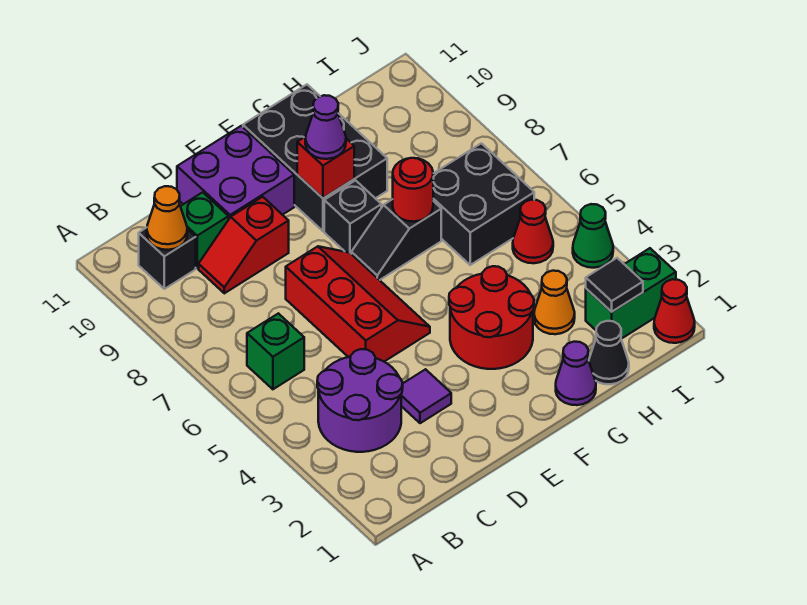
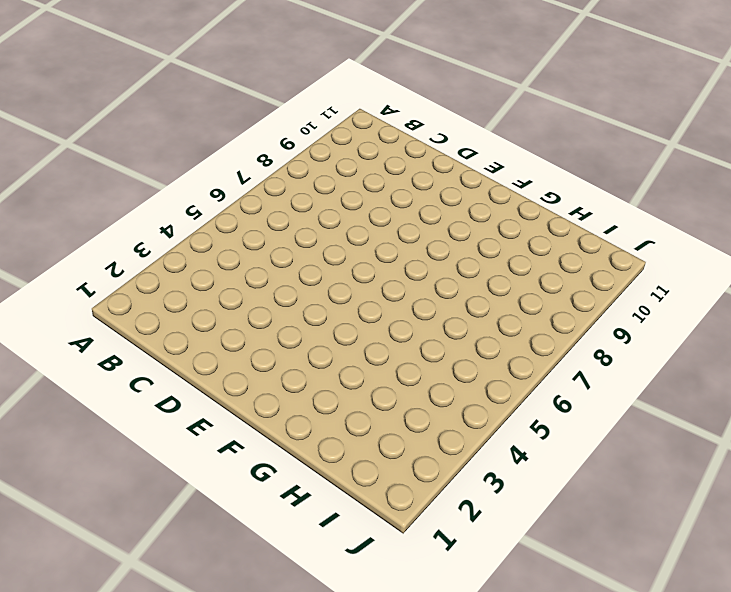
none -> purple 2x2 round brick [317,349,403,452]
none -> green 1x1 brick [247,313,304,389]
none -> black 1x1 brick [139,228,196,289]

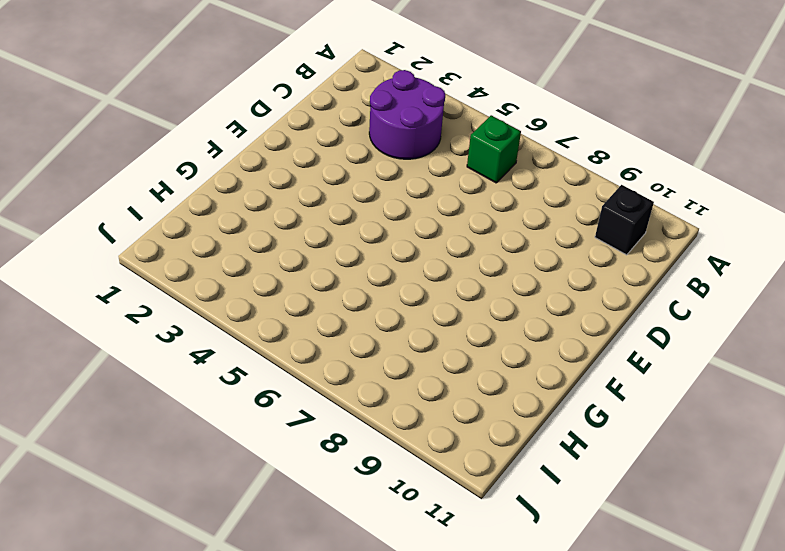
none -> red 1x2 slope [199,197,289,293]
none -> green 1x1 brick [180,192,229,268]
none -> purple 1x1 tile [401,369,451,423]

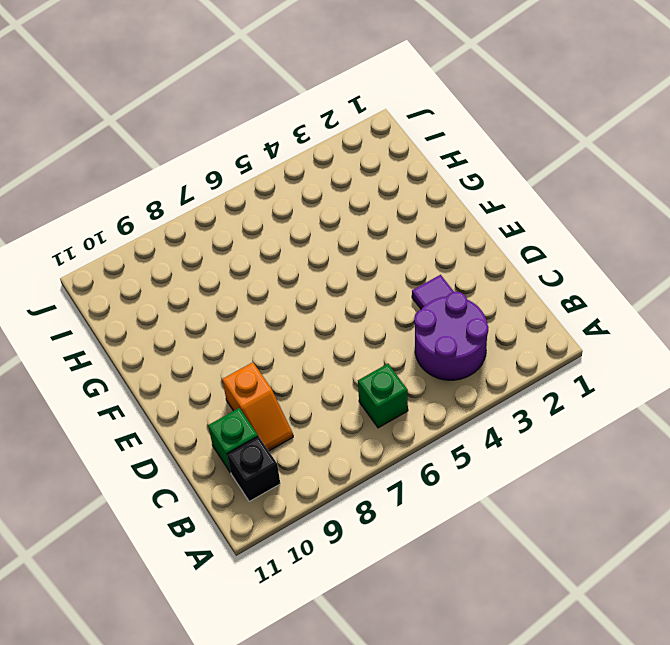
orange 1x2 slope [222,362,293,451] -> red 1x2 slope [199,197,289,293]
none -> red 2x3 slope [286,246,430,362]
none -> purple 2x2 brick [177,126,294,218]
none -> red 2x2 round brick [449,266,534,369]

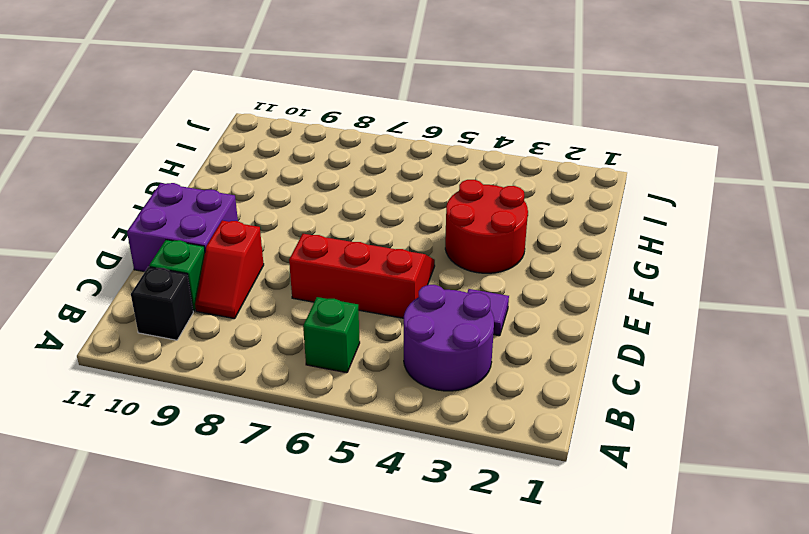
none -> black 1x2 slope [351,199,441,280]
none -> black 1x1 brick [324,180,381,253]
none -> black 2x3 brick [243,85,387,231]

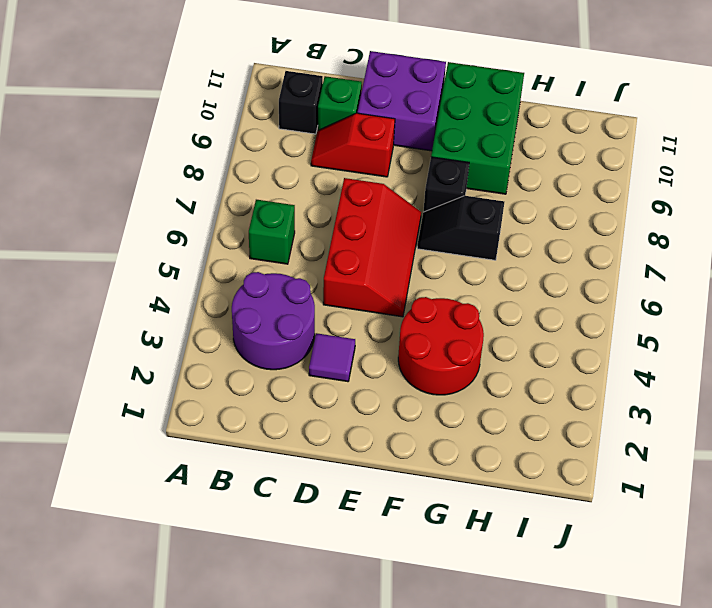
green 2x3 brick [431,62,524,194] -> black 2x3 brick [243,85,387,231]
none -> purple 1x1 cone [556,342,596,405]
none -> black 1x1 cone [589,321,629,384]
none -> orange 1x1 cone [534,271,575,334]

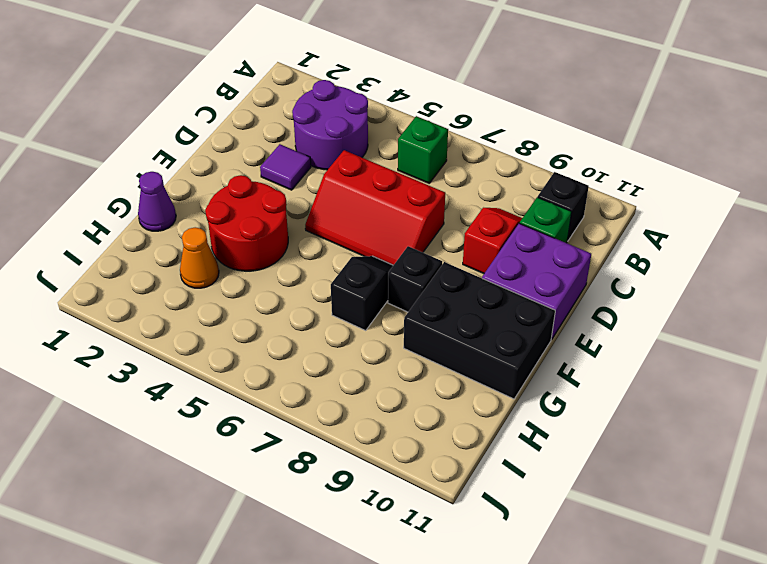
none -> black 1x1 cone [589,321,629,384]
none -> black 2x2 brick [433,143,534,265]
none -> green 1x2 brick [586,248,676,339]

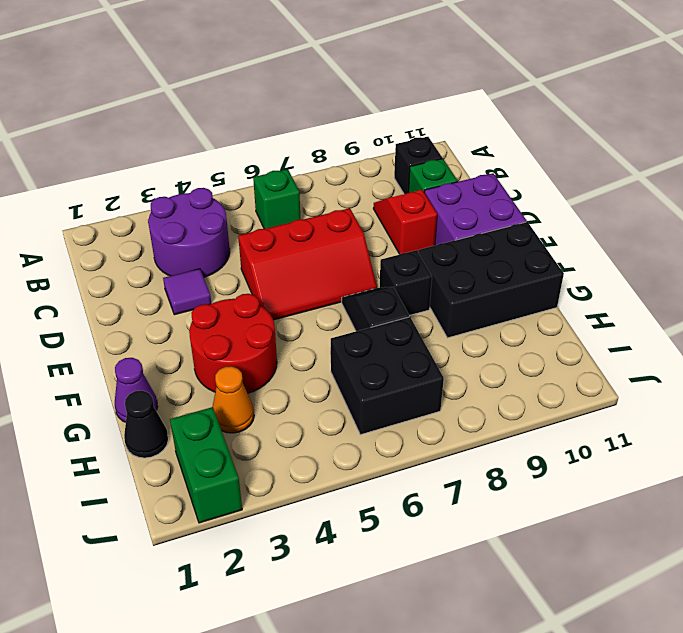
none -> red 1x1 cone [513,200,553,263]
none -> red 1x1 cone [654,279,695,343]
none -> green 1x1 cone [573,204,613,268]

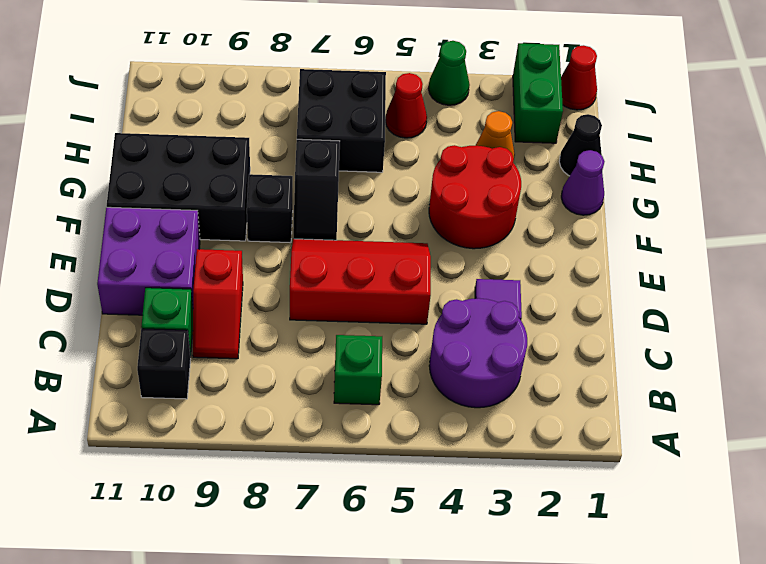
none -> orange 1x1 cone [147,186,187,250]
none -> red 1x1 brick [297,137,354,198]
none -> red 1x1 round brick [393,158,433,222]

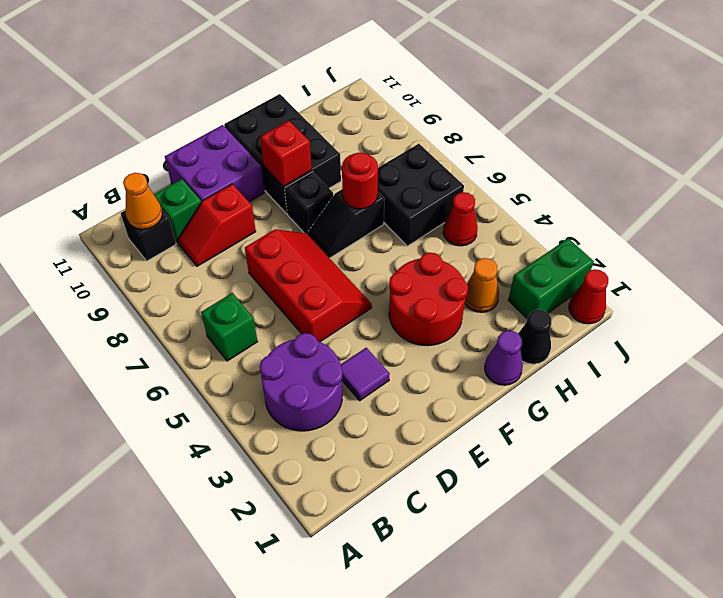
none -> green 1x1 cone [573,204,613,268]
none -> black 1x1 tile [586,258,643,312]
none -> purple 1x1 cone [305,95,346,159]

